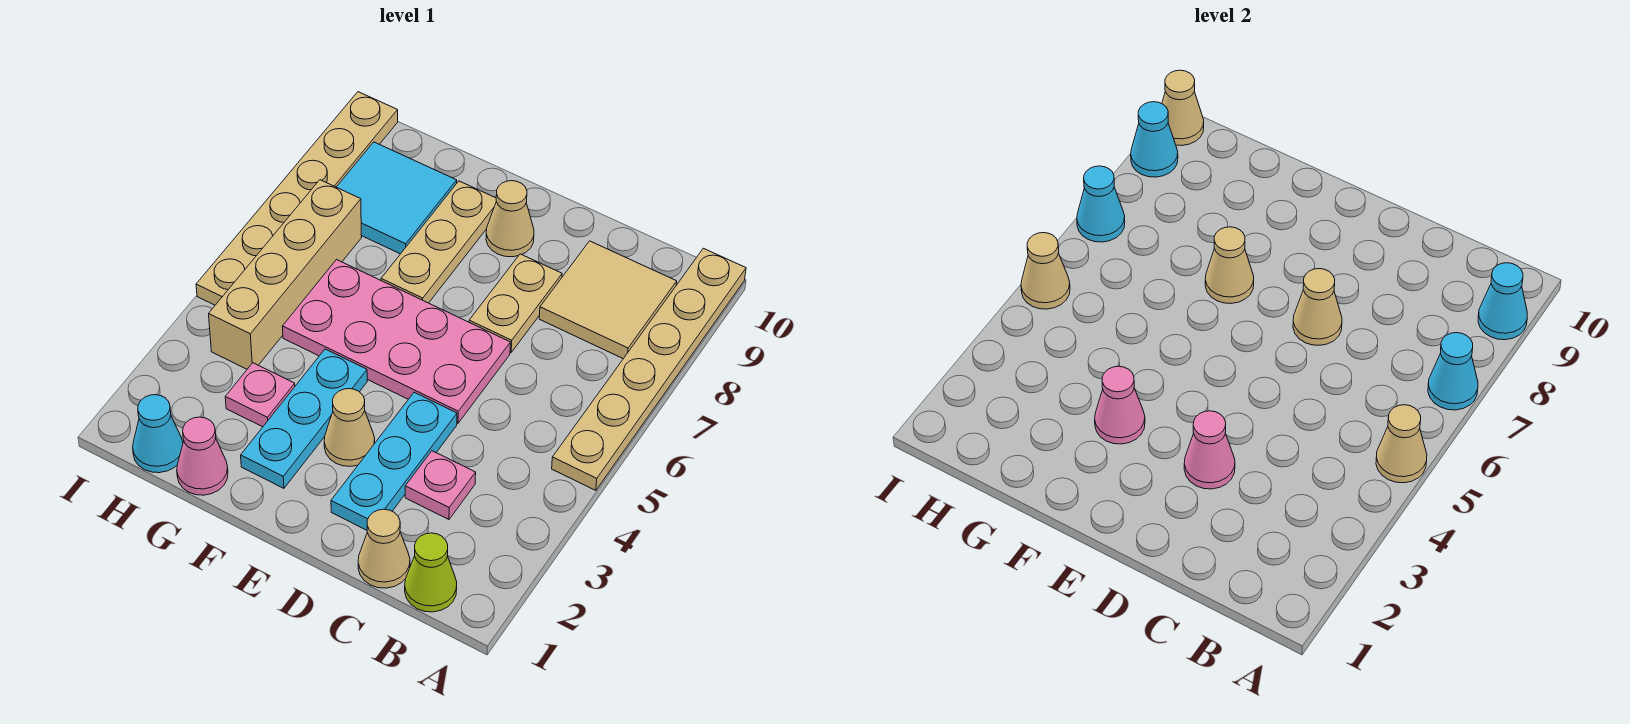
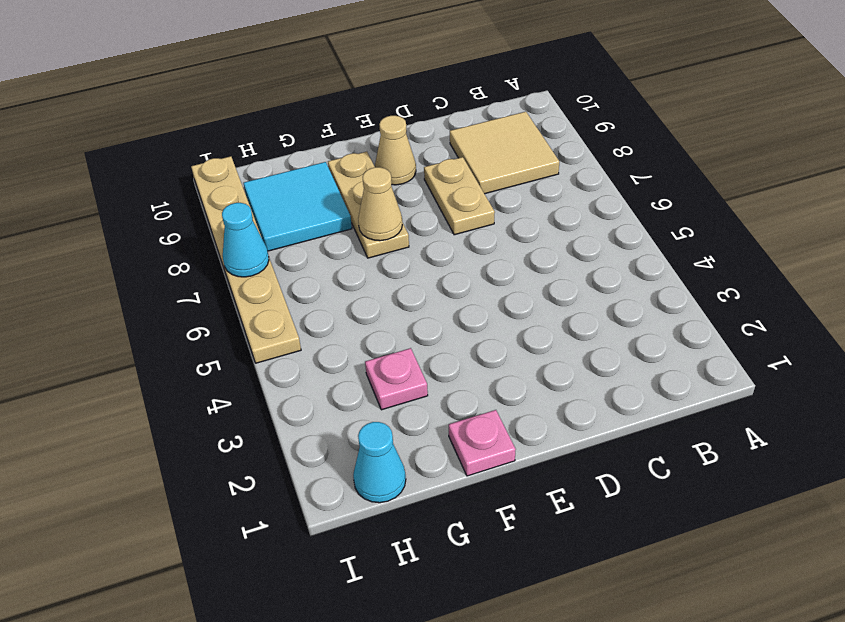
pink 1x1 plate [449,410,516,476] -> pink 1x1 plate moved to [405,451,476,519]
none -> tan 1x6 plate [552,248,746,490]
none -> lime 1x1 cone [405,533,457,612]
none -> tan 1x1 cone [358,509,410,588]

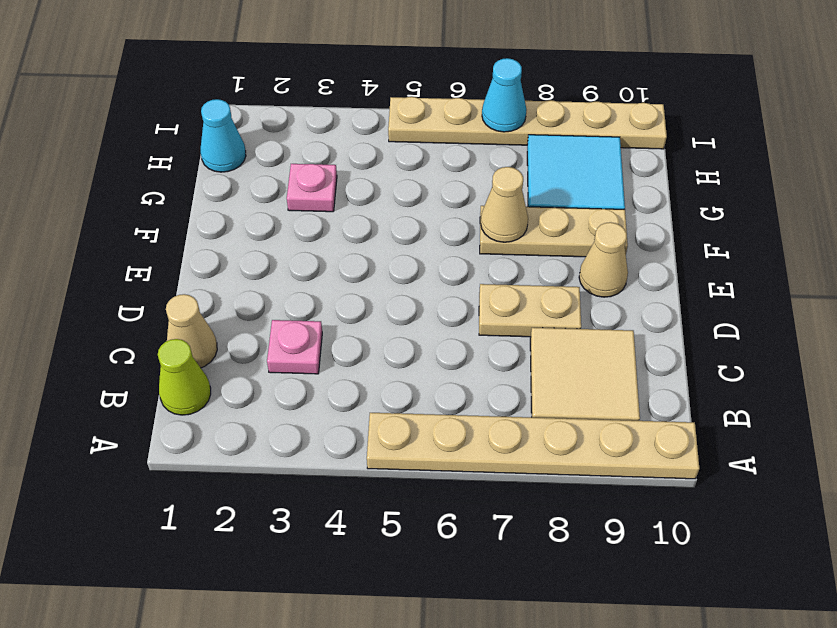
none -> cyan 1x3 plate [331,392,457,530]
none -> pink 2x4 plate [282,260,510,423]
none -> tan 1x1 cone [324,389,375,466]

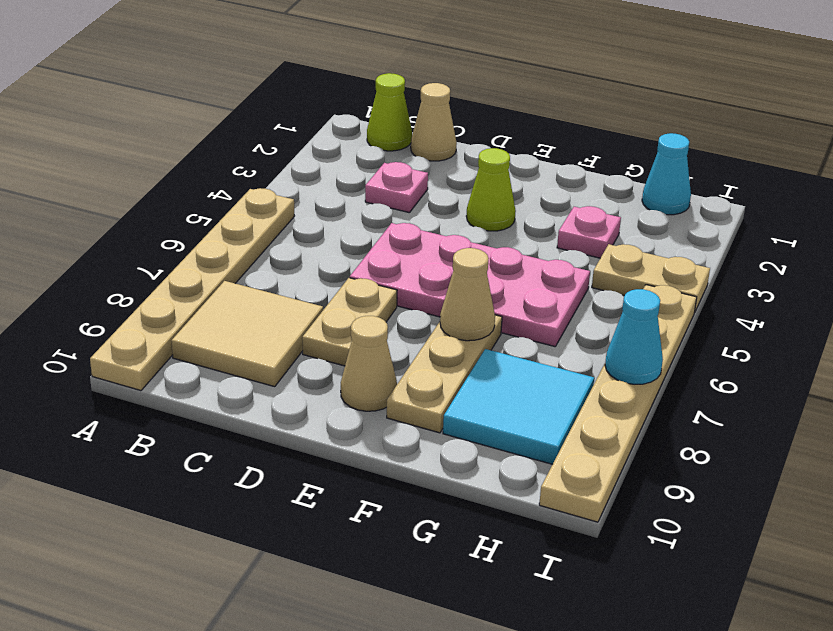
lime 1x1 cone [466,148,516,231] -> tan 1x1 cone [324,389,375,466]
tan 1x2 plate [592,244,710,313] -> tan 1x4 brick [209,180,362,369]
none -> cyan 1x3 plate [331,392,457,530]
none -> cyan 1x3 plate [241,349,367,488]
none -> pink 1x1 cone [177,417,228,495]

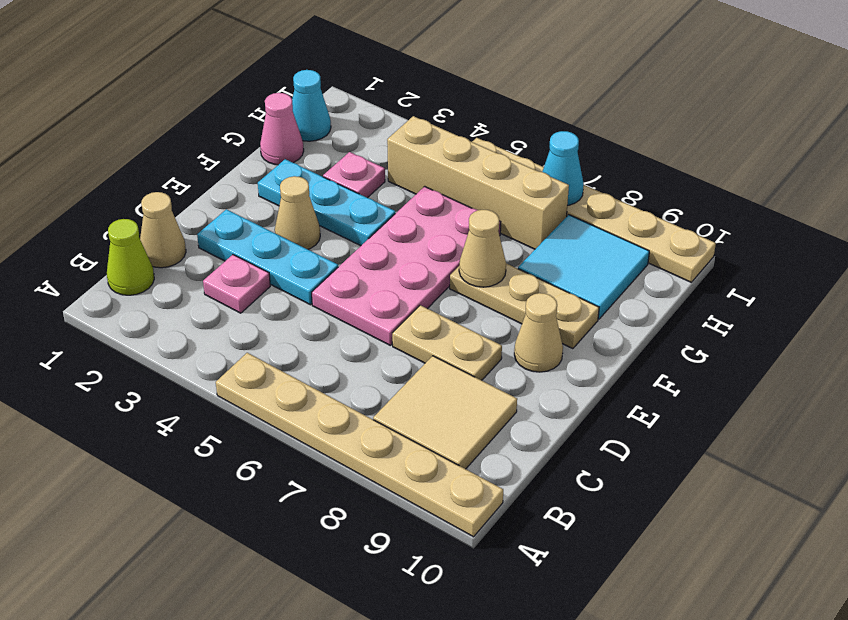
none -> tan 1x1 cone [1376,405,1427,483]
none -> cyan 1x1 cone [1428,333,1478,410]
none -> cyan 1x1 cone [1478,263,1527,340]

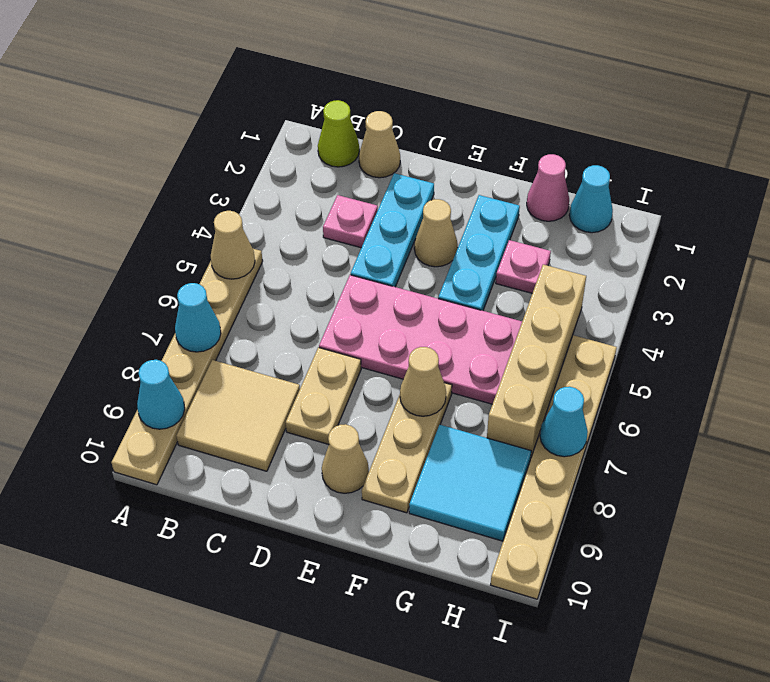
none -> pink 1x1 cone [1184,411,1235,489]
none -> tan 1x1 cone [1293,269,1342,345]
none -> pink 1x1 cone [1095,366,1145,444]

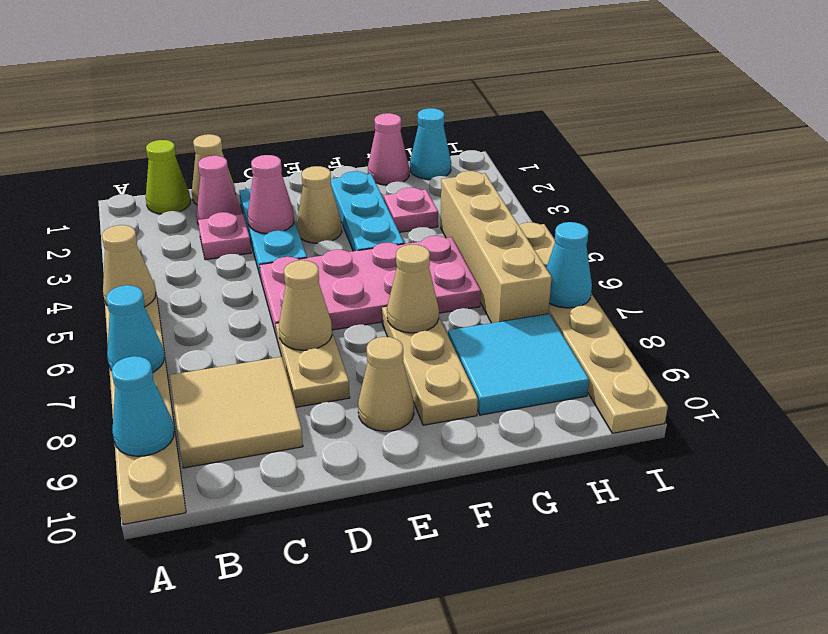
pink 1x1 cone [196,156,241,223] -> pink 1x1 cone moved to [1095,366,1145,444]
none -> tan 1x1 cone [1021,233,1070,309]
none -> cyan 1x1 cone [1131,102,1178,177]
none -> tan 1x1 cone [1162,70,1204,145]

